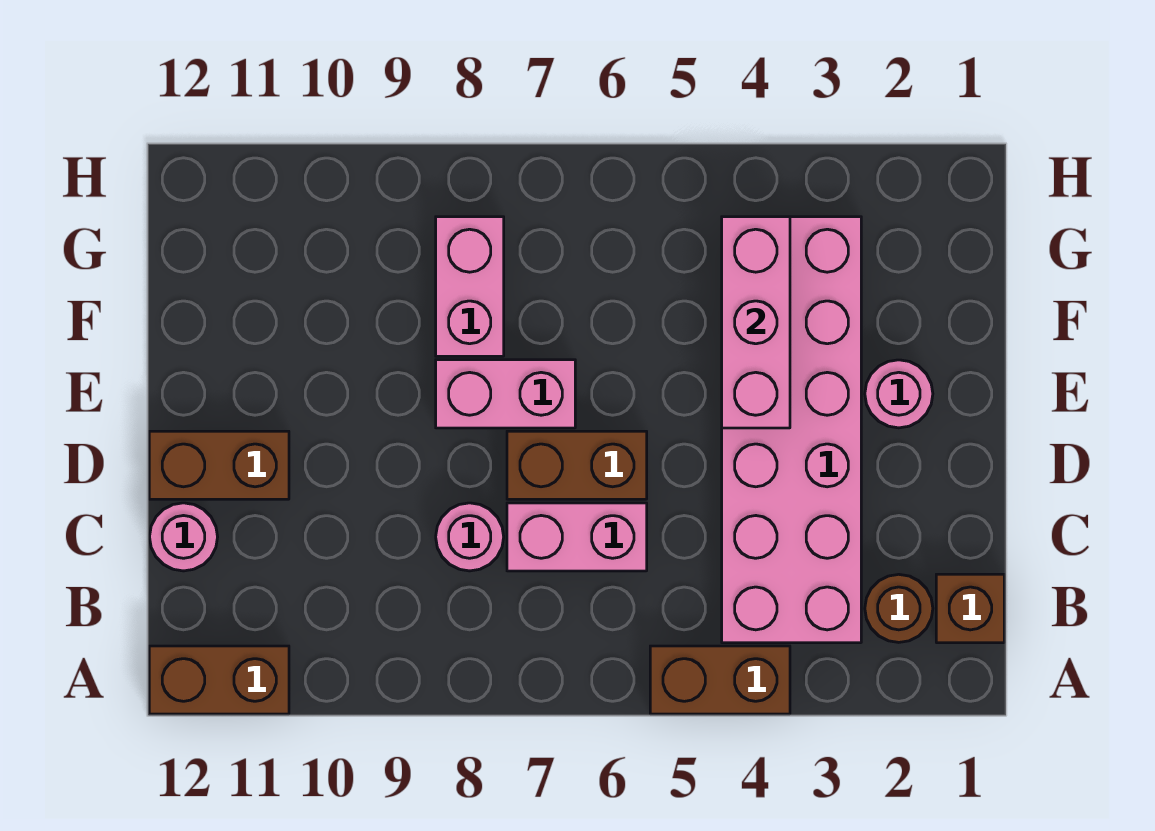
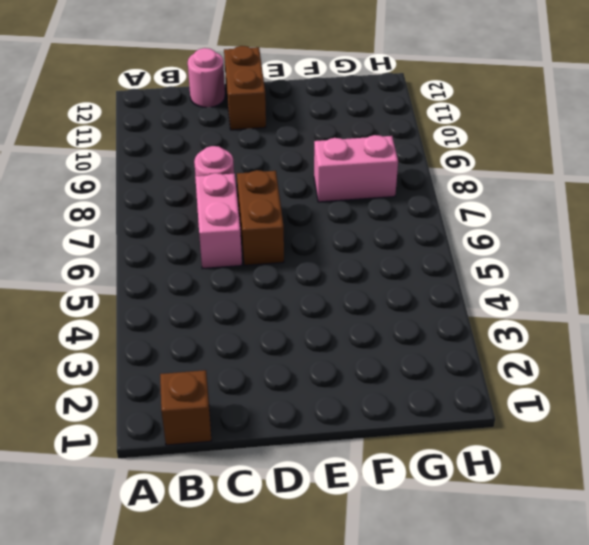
none -> brown 1x2 brick [650,646,790,714]
none -> brown 1x2 brick [149,646,289,714]
none -> brown 1x1 round brick [865,574,933,642]

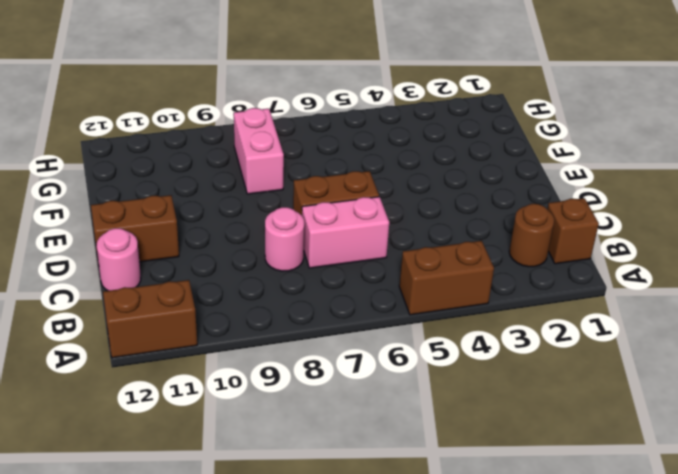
none -> pink 2x6 brick [722,217,861,643]
none -> pink 1x1 round brick [865,360,933,428]
none -> pink 1x2 brick [436,360,575,428]

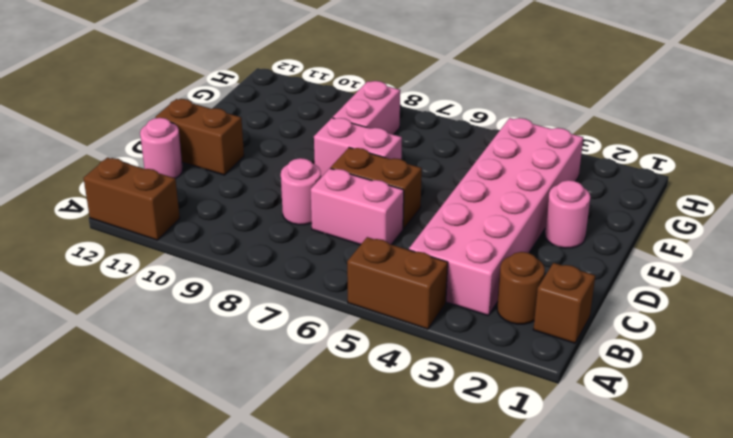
none -> pink 1x3 brick [722,217,790,428]

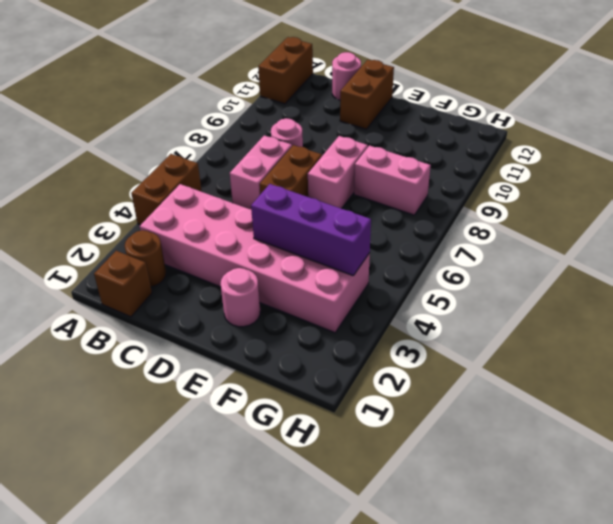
purple 1x3 brick [251,184,371,276] -> pink 1x3 brick [722,217,790,428]

